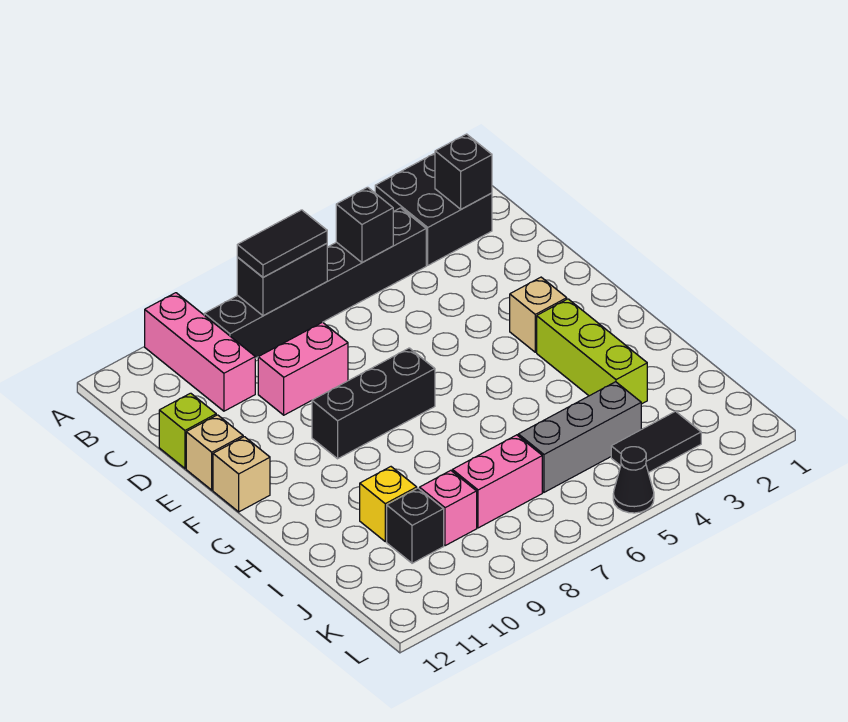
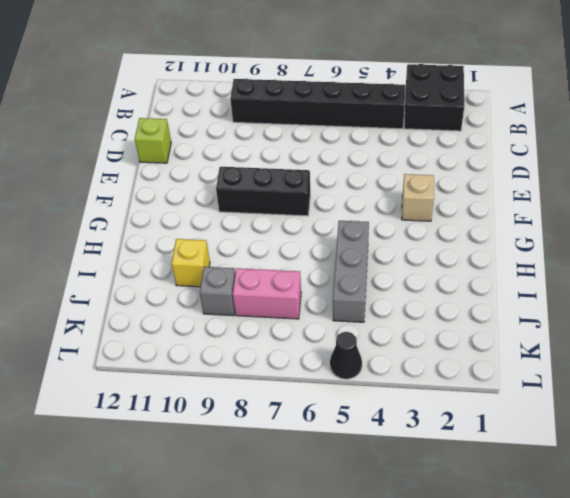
grey 1x3 brick [333,221,369,322] -> grey 1x3 brick turned to [518,382,641,492]
grey 1x1 brick [200,267,235,316] -> pink 1x1 brick [420,470,477,546]
none -> pink 1x3 brick [145,293,255,411]
none -> pink 1x2 brick [258,322,348,415]
none -> tan 1x1 brick [186,415,243,490]

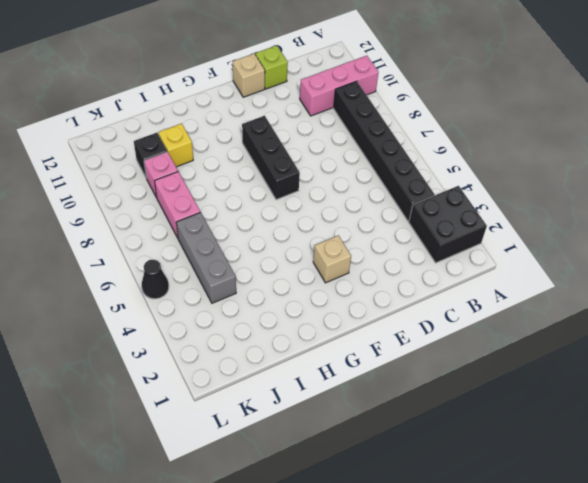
none -> pink 1x2 brick [258,322,348,415]
none -> tan 1x1 brick [213,437,270,512]
none -> lime 1x3 brick [537,299,647,404]

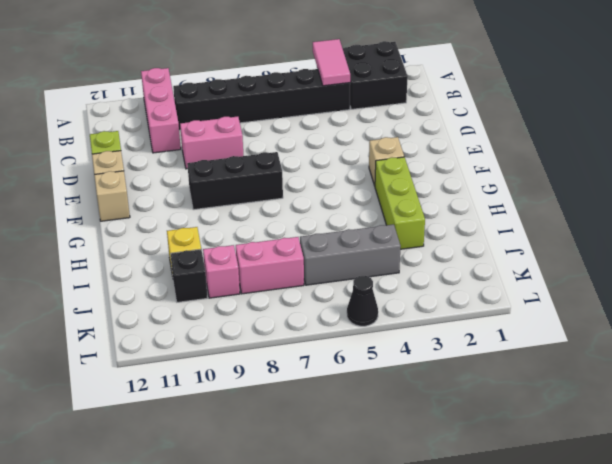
pink 1x2 tile [313,39,350,86] -> none
none -> black 1x2 tile [611,411,701,473]
none -> black 1x1 brick [435,134,492,209]
none -> black 1x1 brick [336,187,393,263]

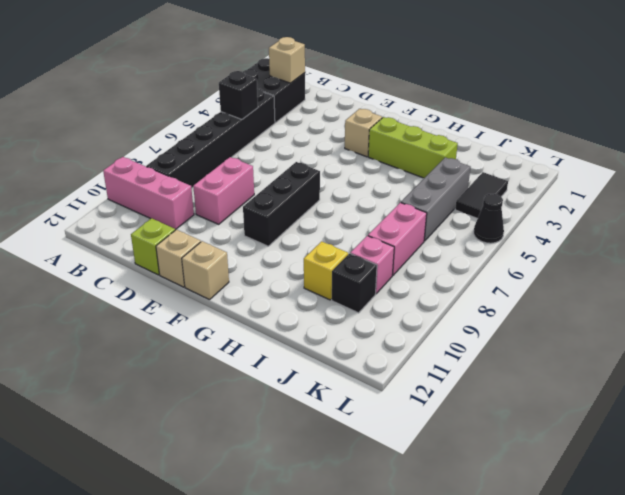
tan 1x1 brick [269,37,305,83] -> black 1x1 brick [435,134,492,209]
none -> black 1x2 brick [237,244,327,316]
none -> black 1x2 tile [237,210,327,277]

